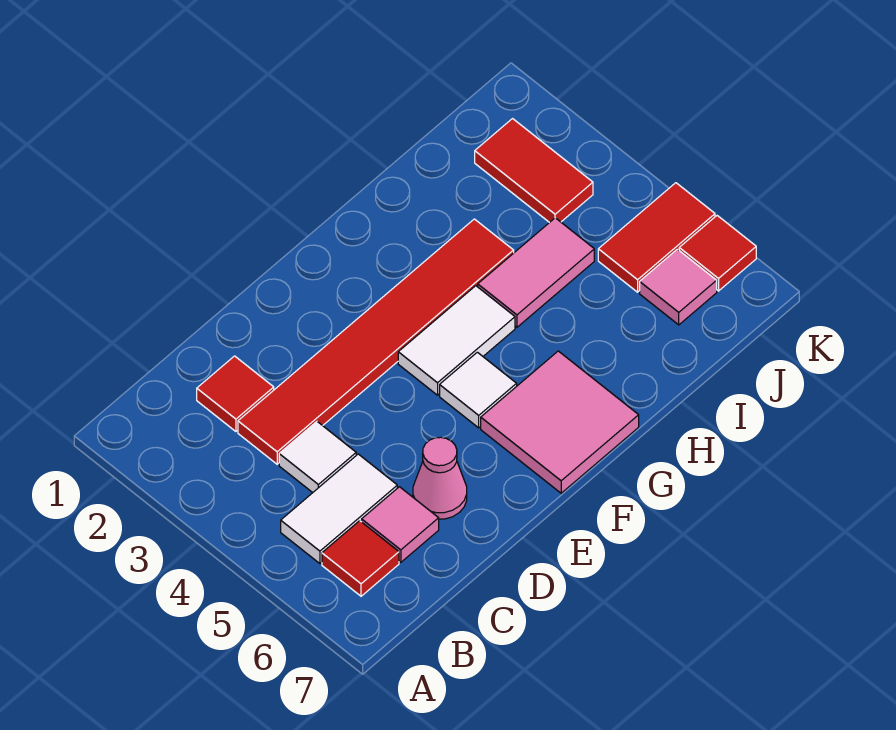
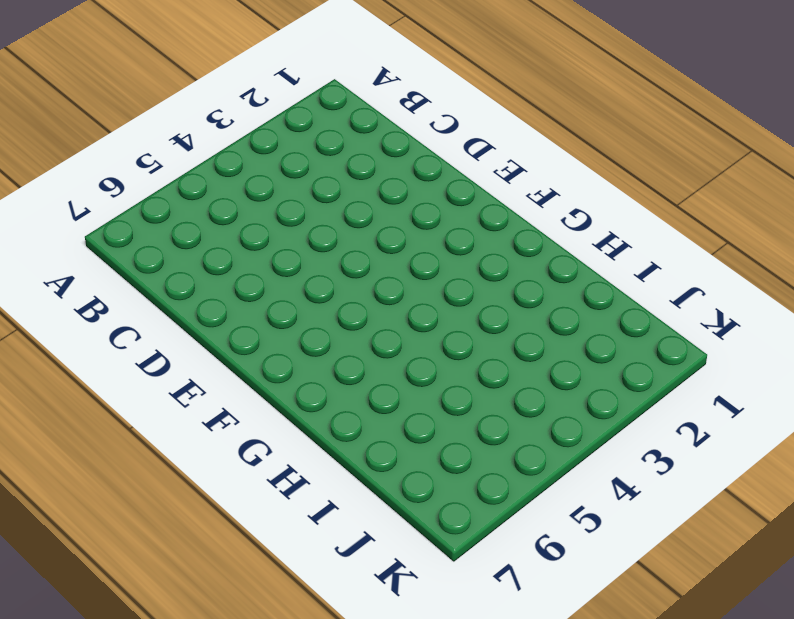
none -> white 1x2 tile [281,454,397,564]
none -> red 1x1 tile [322,521,399,596]
none -> red 1x1 tile [197,356,274,431]

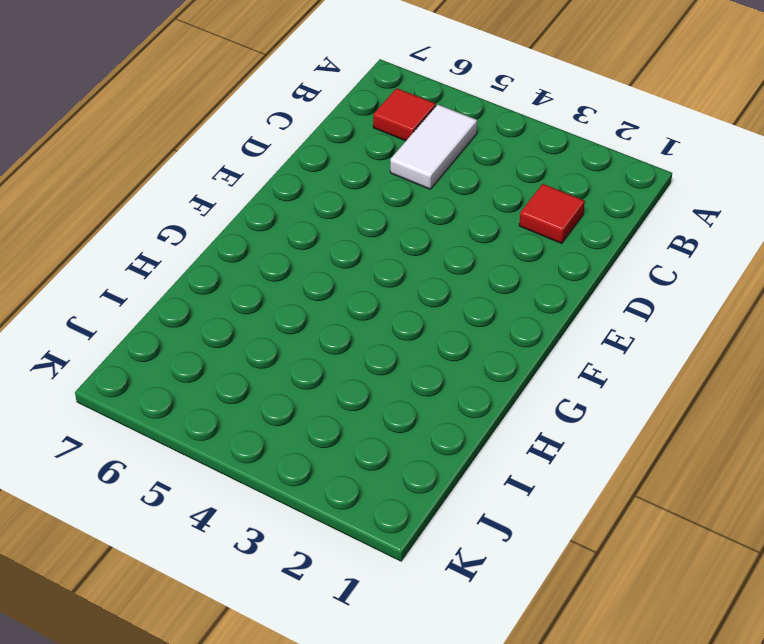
none -> red 1x6 tile [238,219,514,464]
none -> white 1x1 tile [279,422,356,493]
none -> pink 1x1 tile [362,487,439,562]

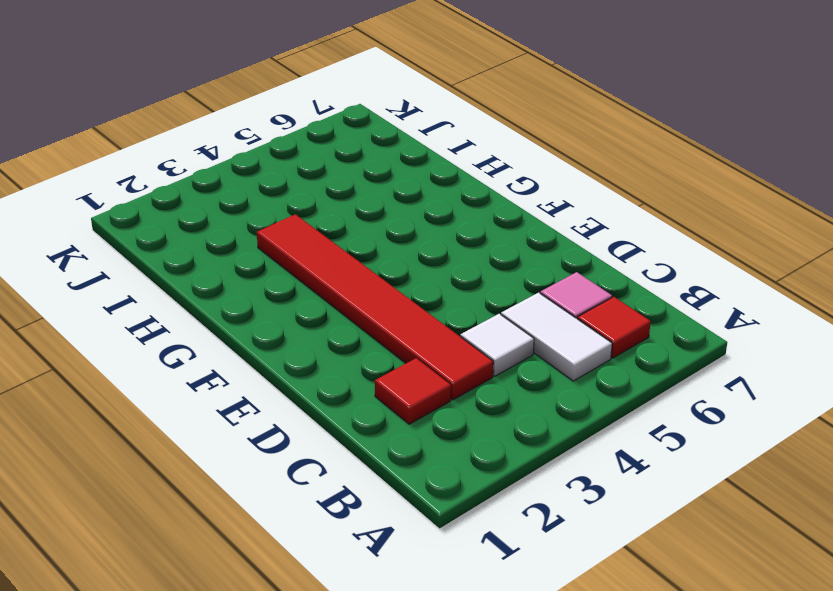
none -> pink 1x1 cone [413,437,467,519]
none -> white 1x2 tile [398,286,515,395]
none -> white 1x1 tile [440,352,517,428]

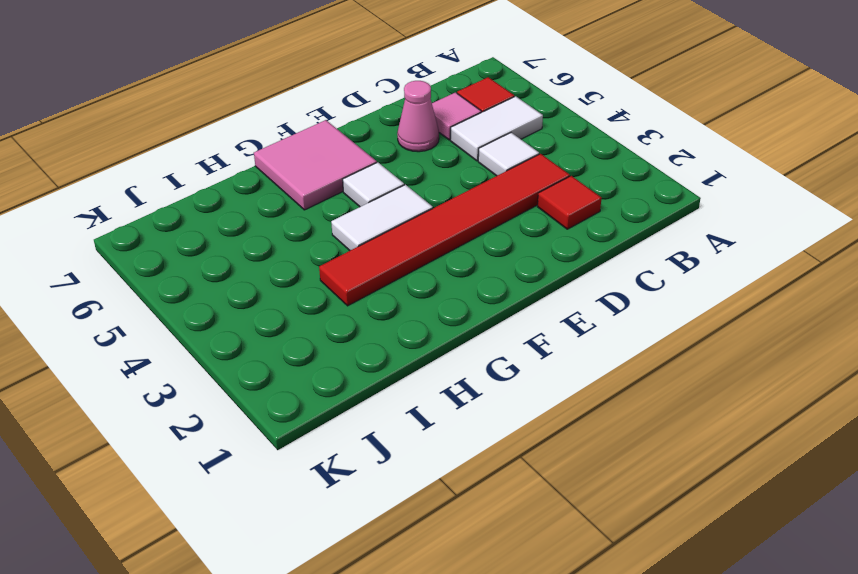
none -> pink 1x2 tile [478,218,594,327]
none -> red 1x2 tile [475,119,593,223]
none -> red 1x2 tile [598,183,715,292]

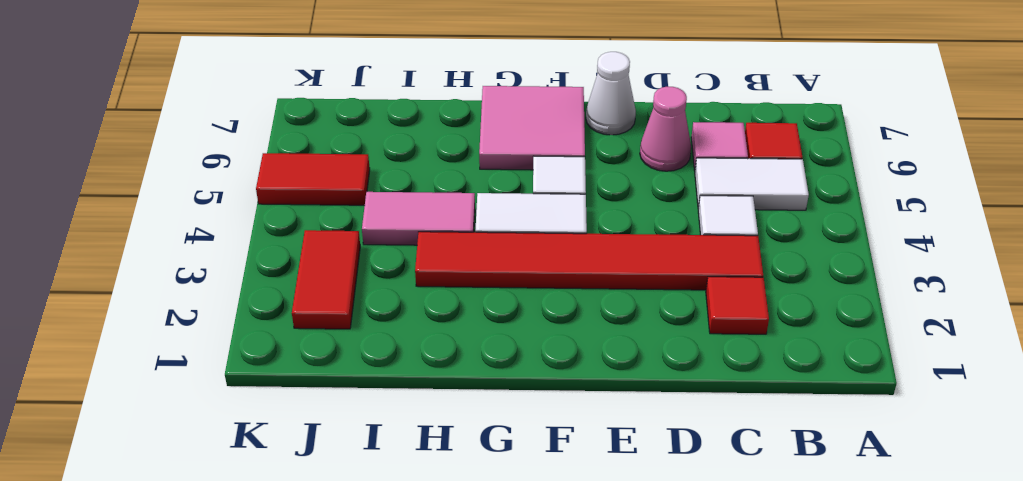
white 1x1 cone [586,52,636,135] -> none
none -> pink 1x1 tile [640,249,717,325]
none -> red 1x1 tile [679,216,756,291]

